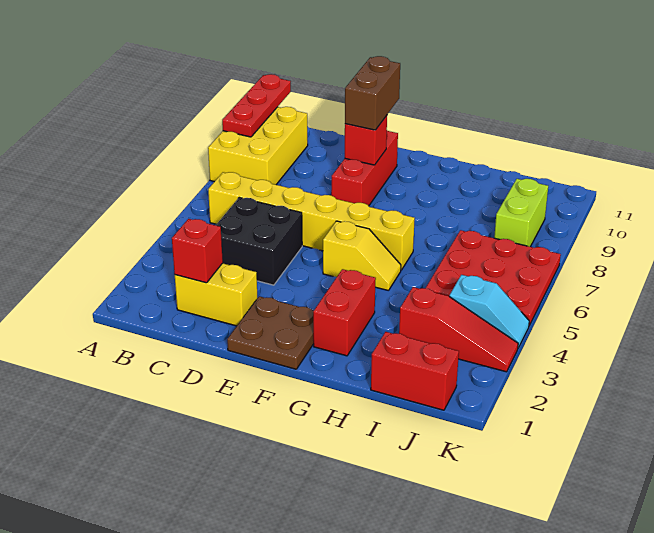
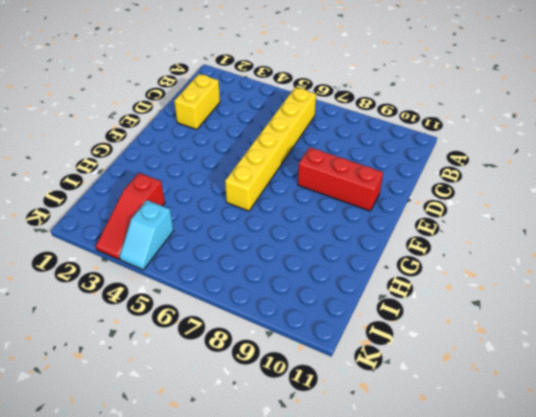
none -> yellow 2x3 brick [208,107,308,185]
none -> black 2x2 brick [216,198,302,285]
none -> brown 2x2 plate [227,296,314,369]

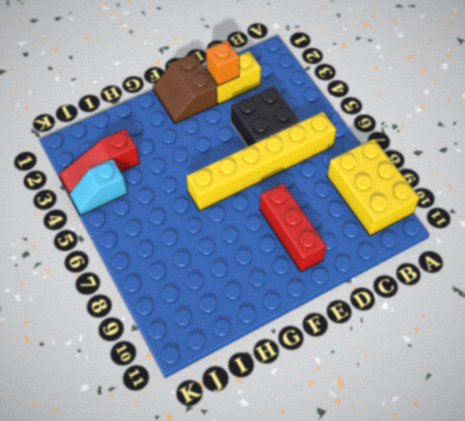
orange 1x1 brick [206,41,239,86] -> none
brown 2x2 slope [153,53,217,124] -> brown 2x2 plate [227,296,314,369]
none -> yellow 1x2 slope [323,221,401,291]
none -> red 1x2 brick [313,269,376,356]
none -> red 1x2 brick [371,332,459,410]

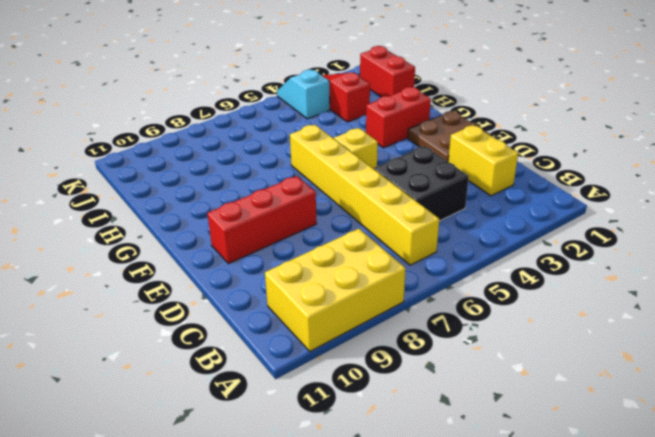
none -> red 3x3 plate [426,230,561,325]
none -> lime 1x2 brick [494,179,548,247]
none -> red 1x3 plate [222,74,291,137]

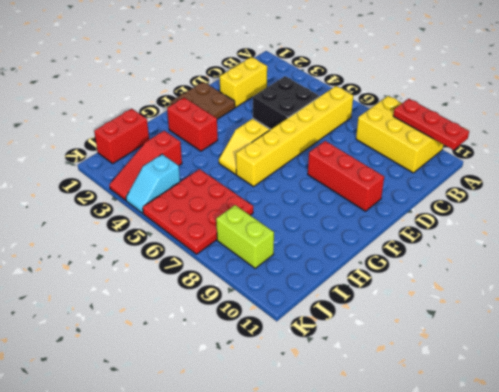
none -> red 1x1 brick [172,219,223,283]
none -> red 1x1 brick [345,116,387,165]
none -> brown 1x2 brick [345,56,400,130]

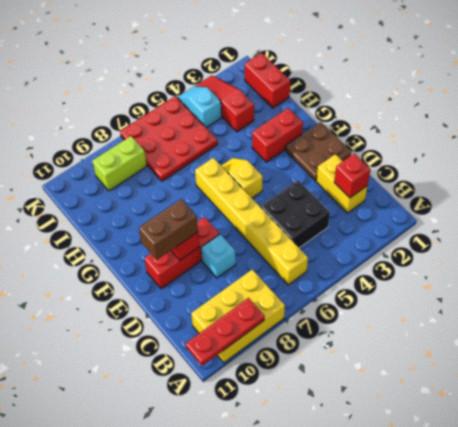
cyan 1x1 brick [201,234,236,278] -> none

